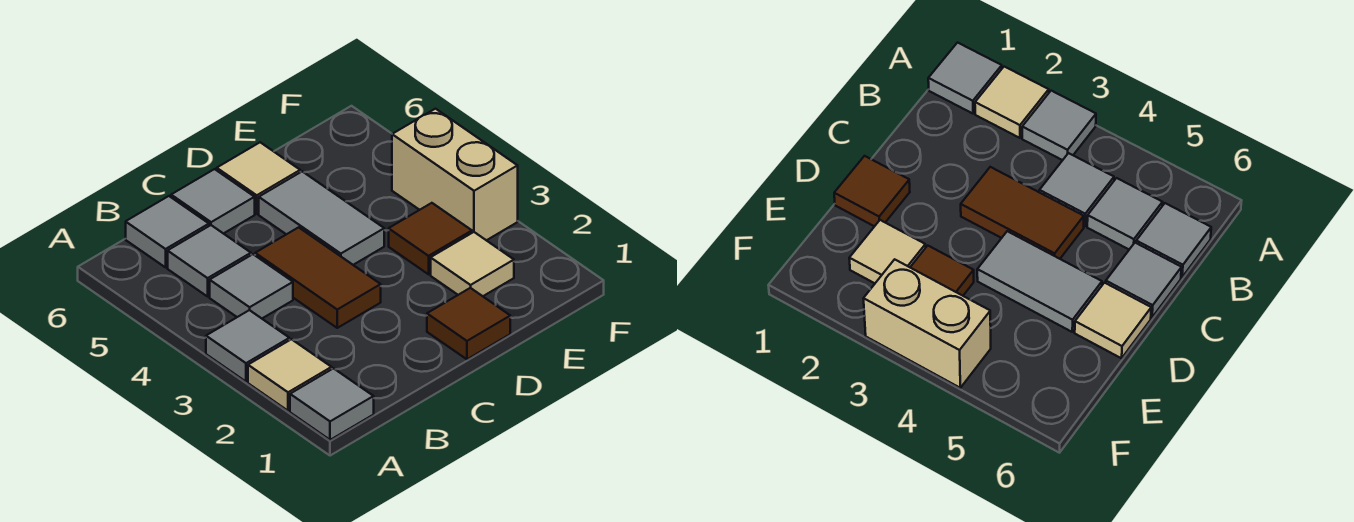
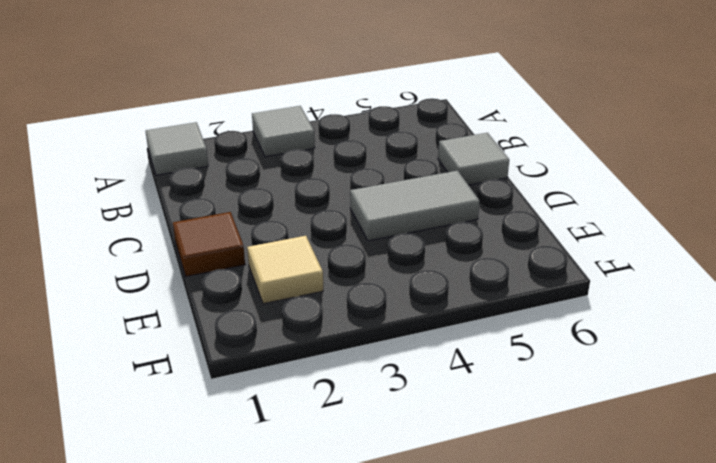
none -> tan 1x1 tile [248,339,332,411]
none -> grey 1x1 tile [210,254,293,318]
none -> grey 1x1 tile [168,225,251,296]

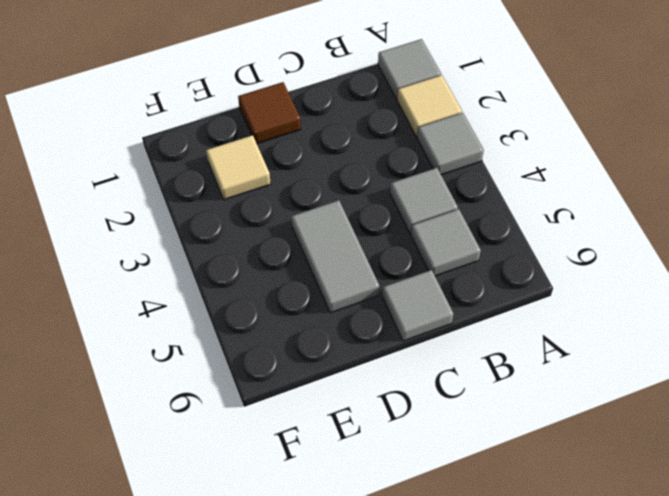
none -> grey 1x1 tile [126,196,209,267]
none -> brown 1x2 tile [255,227,381,328]
none -> tan 1x1 tile [217,142,300,214]

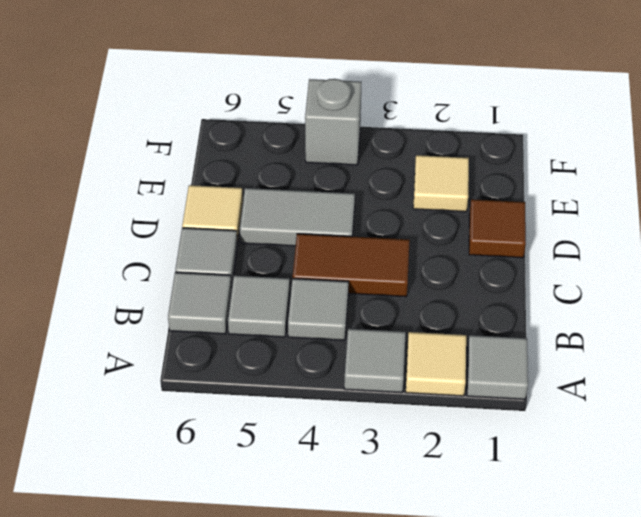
grey 1x1 brick [305,79,362,165] -> tan 1x2 brick [392,109,518,240]
none -> brown 1x1 tile [389,203,472,274]

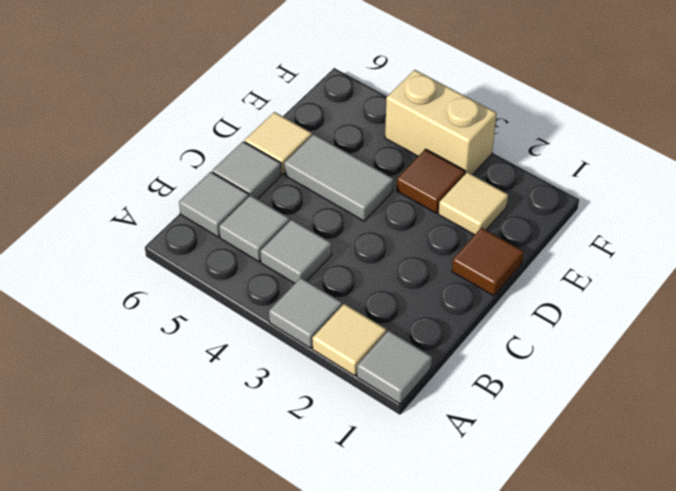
none -> brown 1x2 tile [255,227,381,328]

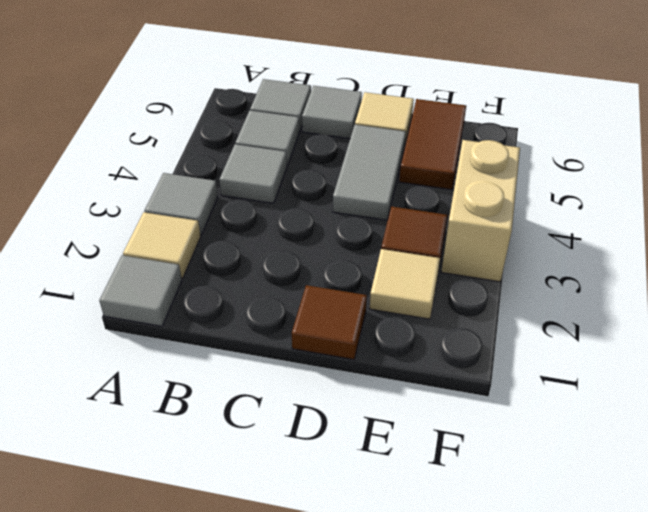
brown 1x2 tile [399,99,466,190] -> brown 1x2 tile moved to [255,227,381,328]

